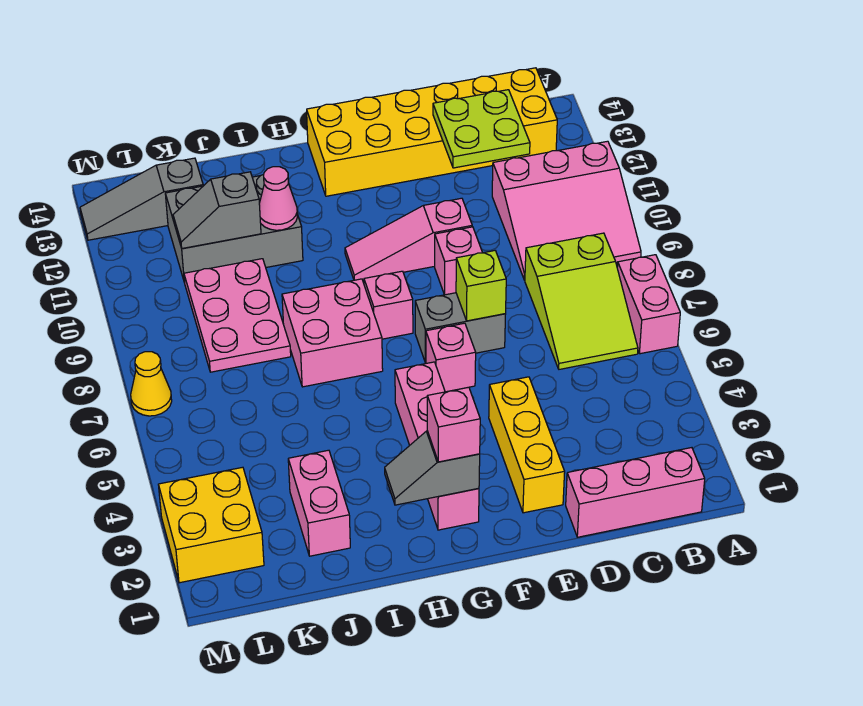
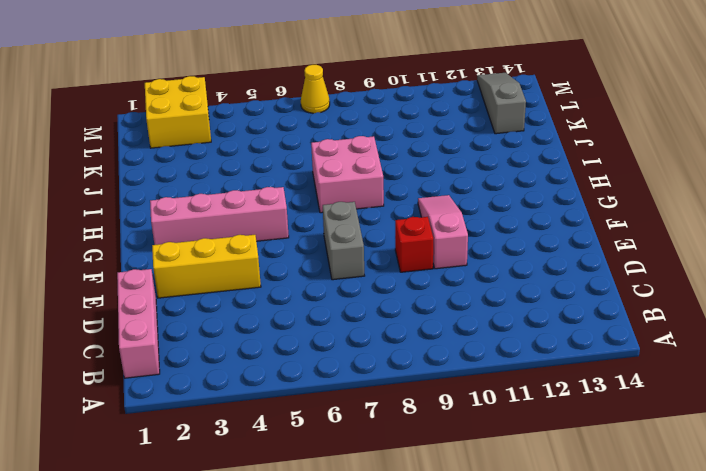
red 1x1 brick [395,217,433,272] -> pink 1x1 brick [435,227,483,295]
none -> pink 1x2 brick [617,255,680,354]
none -> pink 3x3 slope [492,141,641,280]
none -> lime 2x3 slope [525,233,638,369]

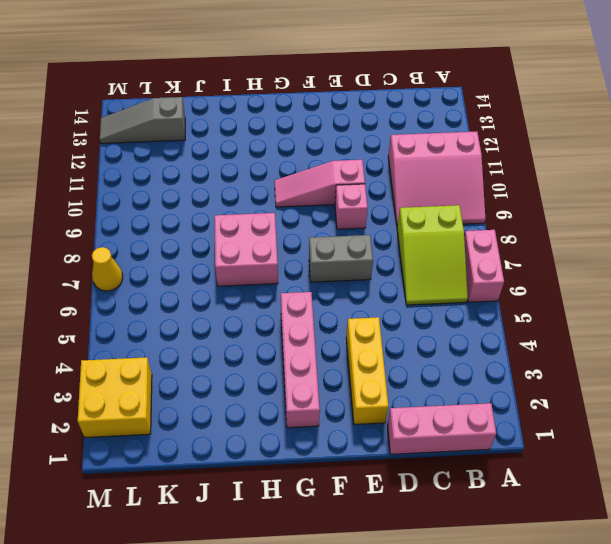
none -> yellow 2x6 brick [307,68,557,196]
none -> pink 1x1 brick [426,323,476,392]
none -> pink 1x1 brick [364,271,413,339]

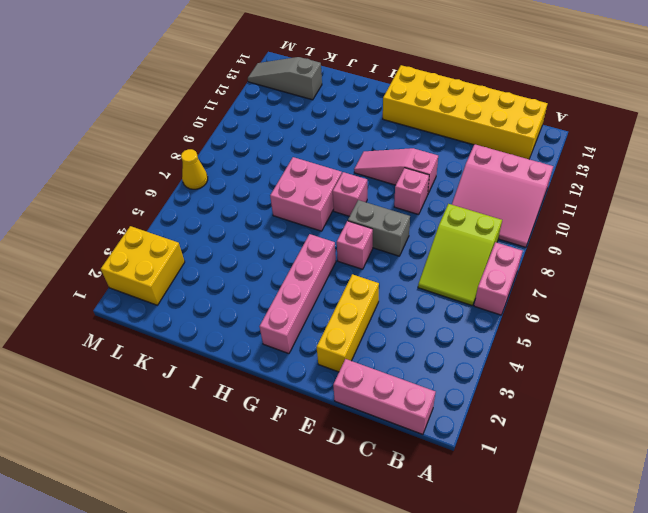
none -> grey 2x3 brick [165,175,303,283]
none -> pink 1x2 brick [288,450,350,556]
none -> pink 2x3 plate [184,259,291,372]

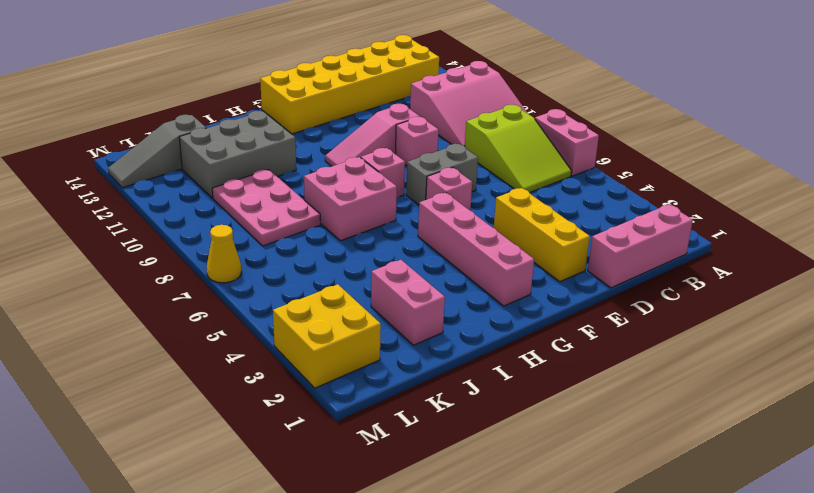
none -> lime 2x2 plate [433,90,530,168]
none -> lime 1x1 brick [456,251,506,321]
none -> grey 1x2 slope [385,431,480,505]

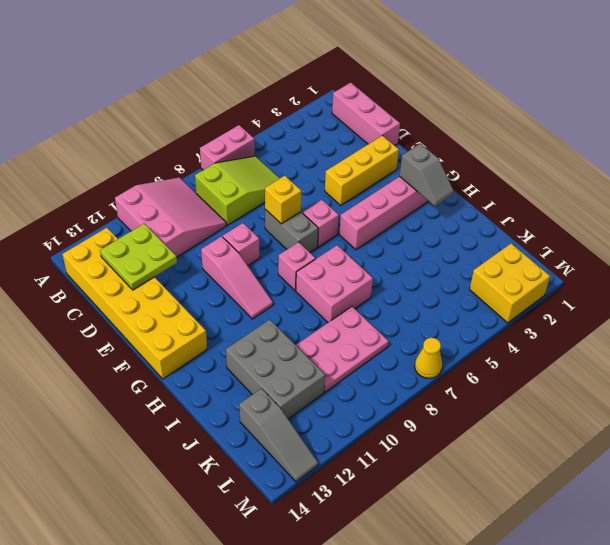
yellow 1x1 brick [265,176,302,224] -> lime 1x1 brick [456,251,506,321]
none -> pink 1x2 brick [288,450,350,556]
none -> pink 1x1 cone [259,167,297,230]
none -> grey 1x2 slope [173,172,261,249]

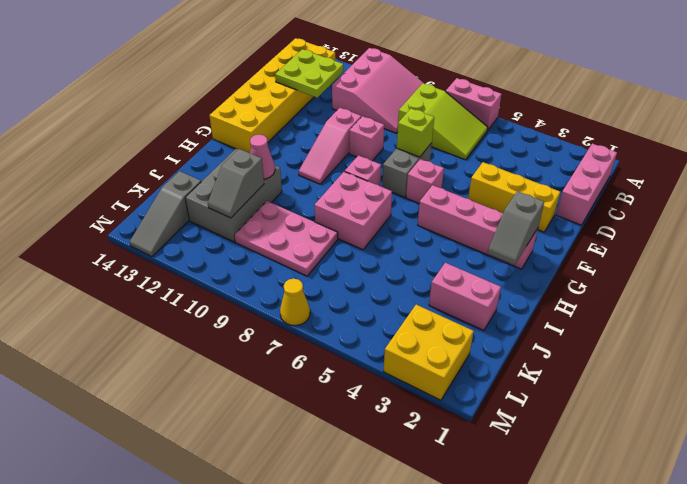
none -> pink 1x1 brick [427,387,480,462]

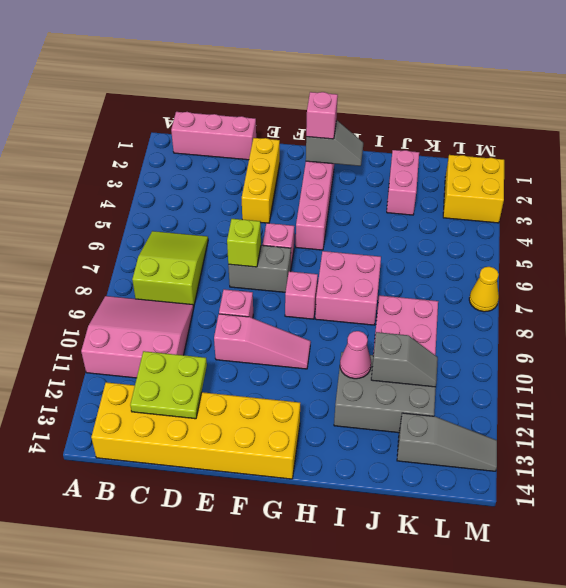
none -> pink 1x2 brick [617,255,680,354]

